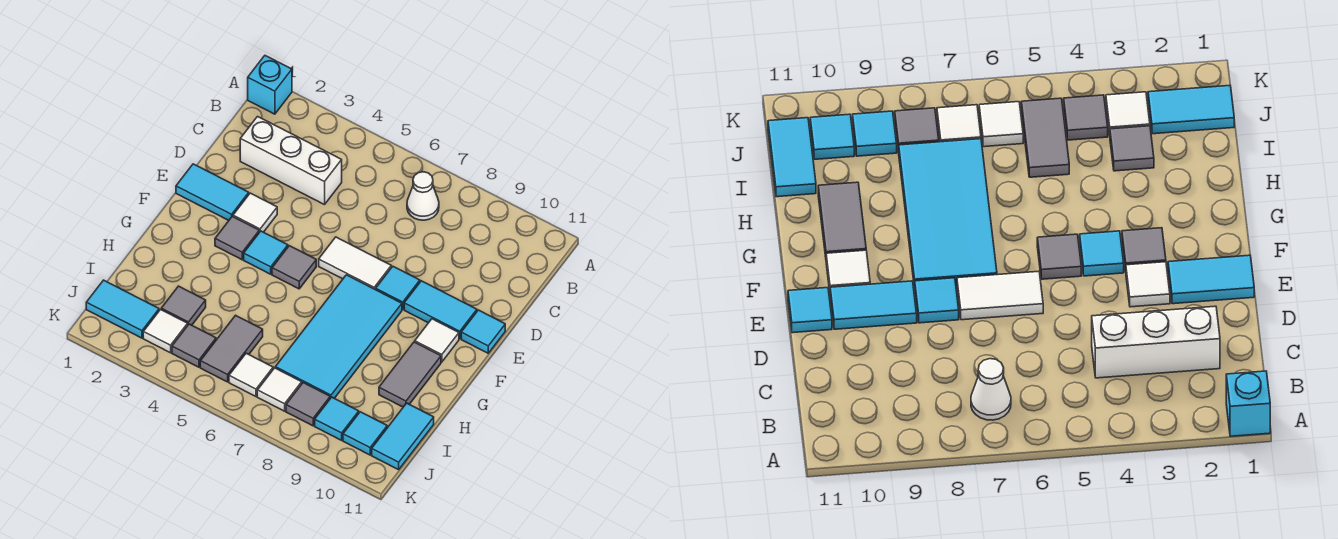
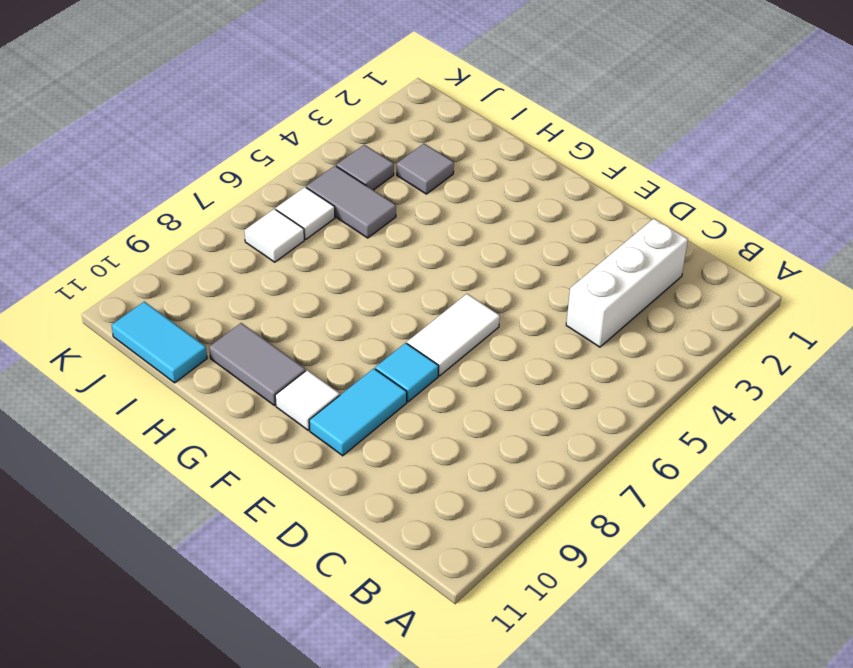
none -> cyan 1x1 brick [248,56,292,114]
none -> white 1x1 cone [407,172,439,220]
none -> cyan 1x2 tile [176,164,249,220]

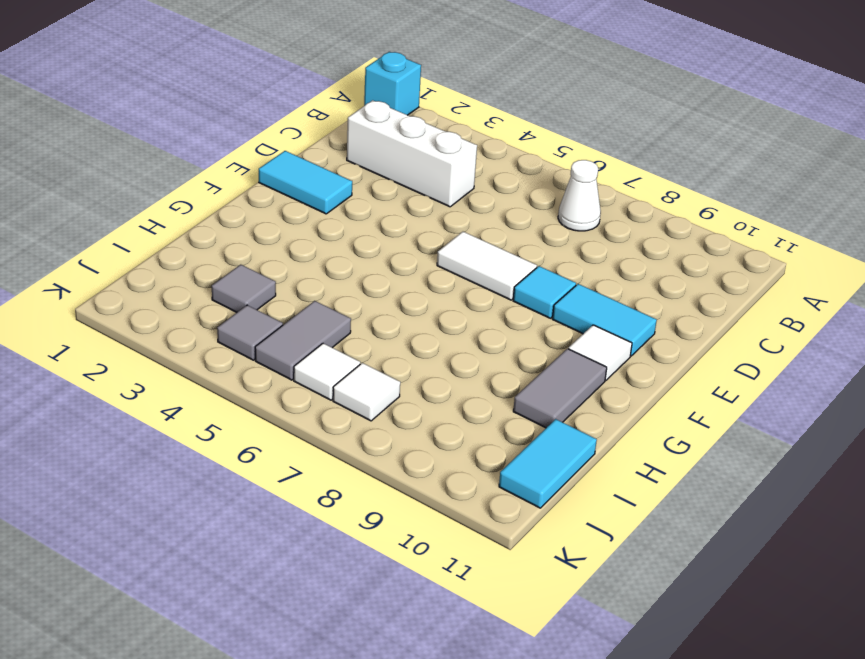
none -> white 1x1 tile [233,193,277,232]
none -> cyan 1x1 tile [461,310,505,353]
none -> grey 1x1 tile [215,216,259,260]

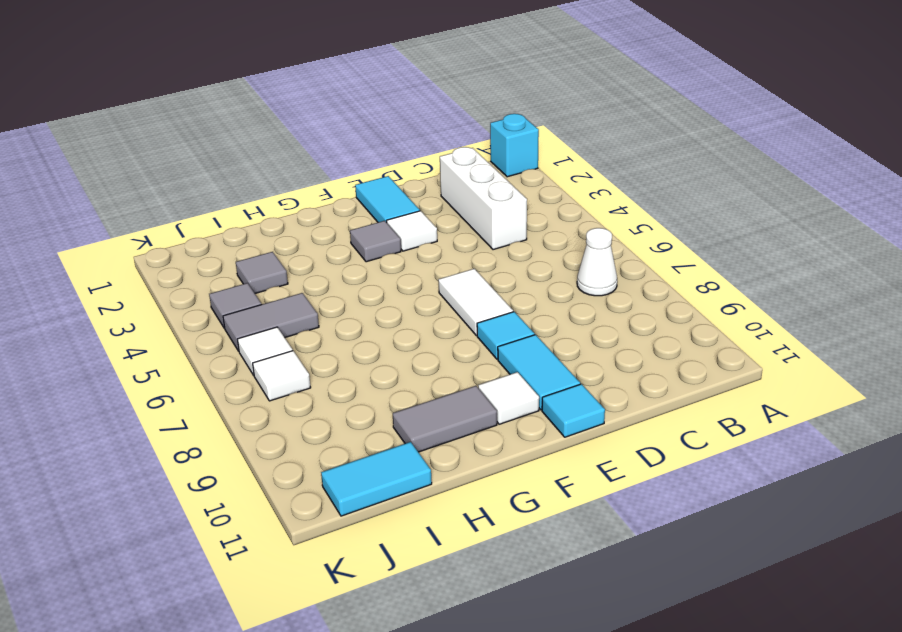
none -> cyan 1x1 tile [244,231,288,274]
none -> grey 1x1 tile [272,246,316,289]
none -> cyan 2x4 tile [275,275,402,398]

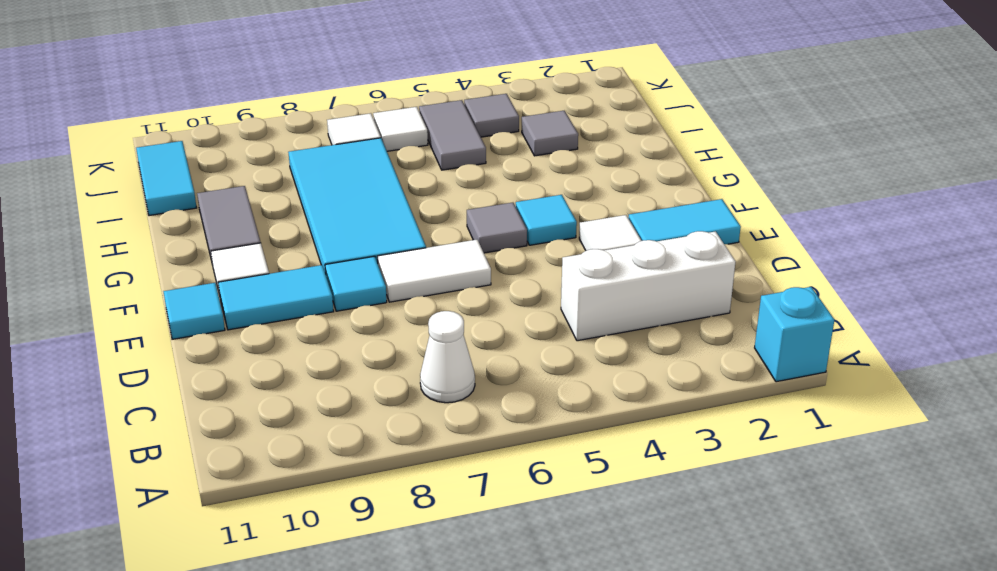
none -> grey 1x1 tile [215,216,259,260]
none -> cyan 1x2 tile [86,280,159,338]
none -> white 1x1 tile [143,310,188,353]

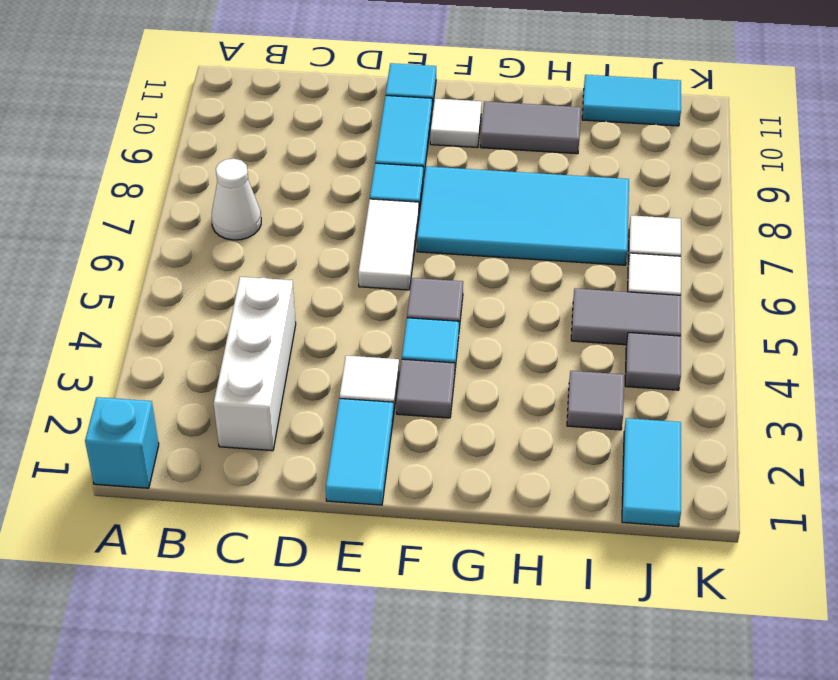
none -> white 1x1 tile [143,310,188,353]
none -> grey 1x1 tile [286,383,330,426]
none -> cyan 1x1 tile [315,397,359,440]

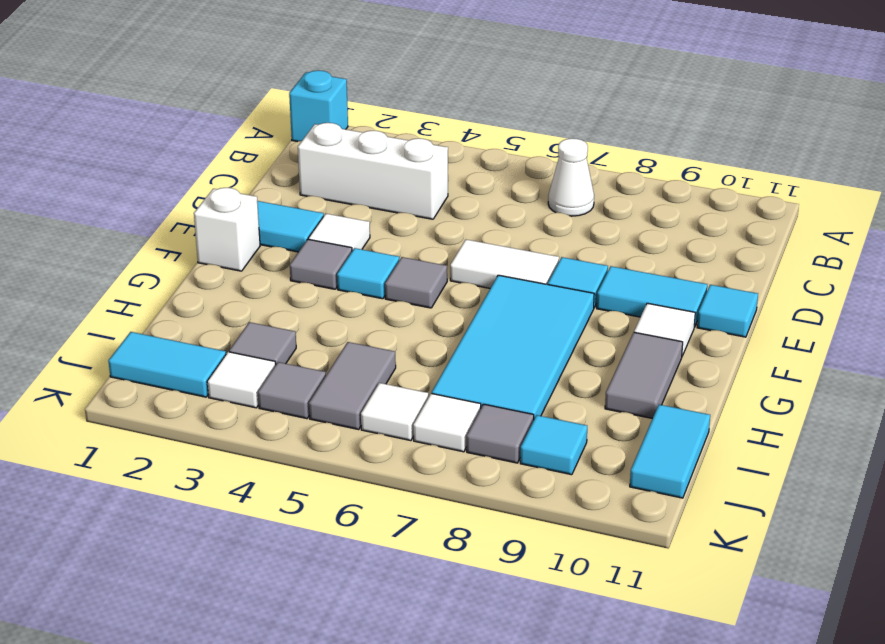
white 1x1 brick [194,188,260,271] -> none
none -> cyan 1x1 tile [343,412,387,455]

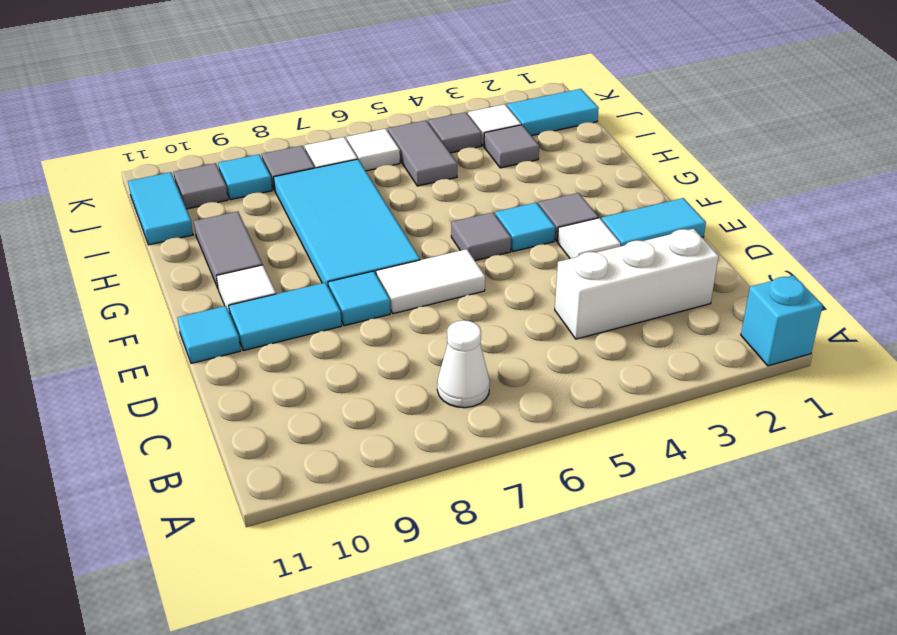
grey 1x1 tile [174,163,228,209] -> cyan 1x1 tile [343,412,387,455]

